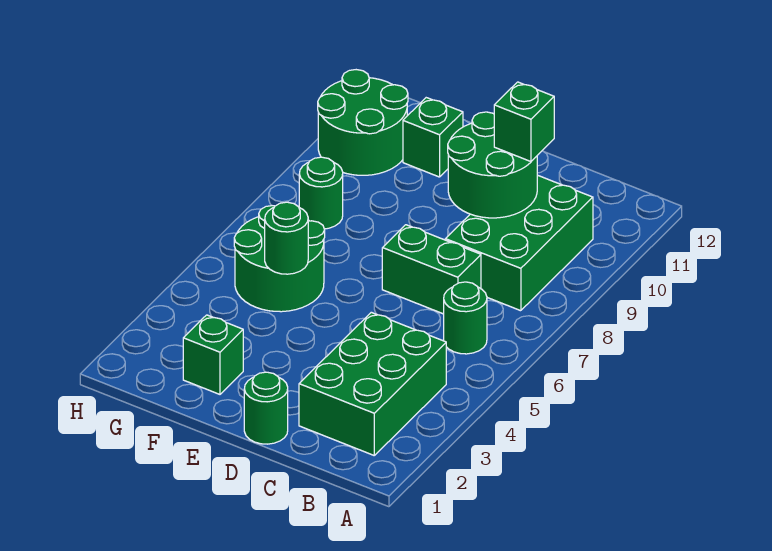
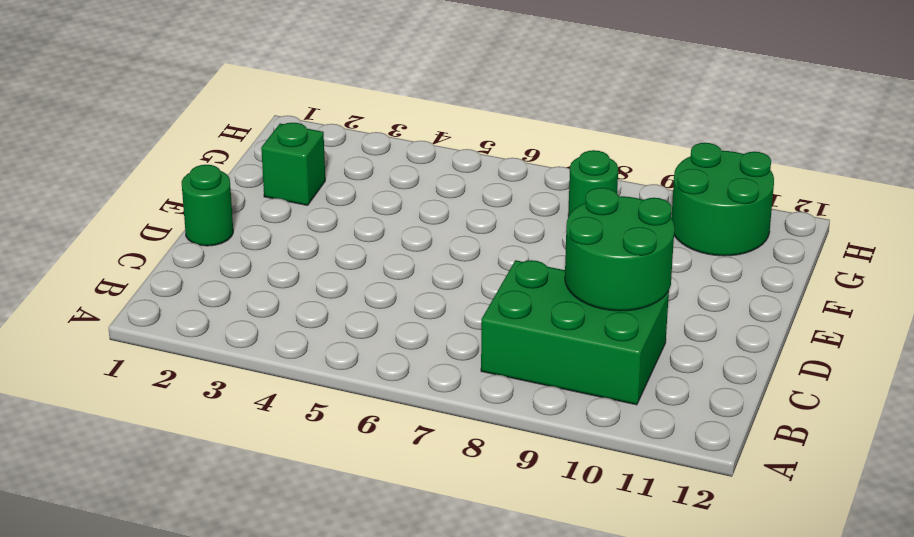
none -> green 2x3 brick [299,312,446,455]
none -> green 1x1 round brick [444,282,487,354]
none -> green 1x2 brick [382,225,481,314]

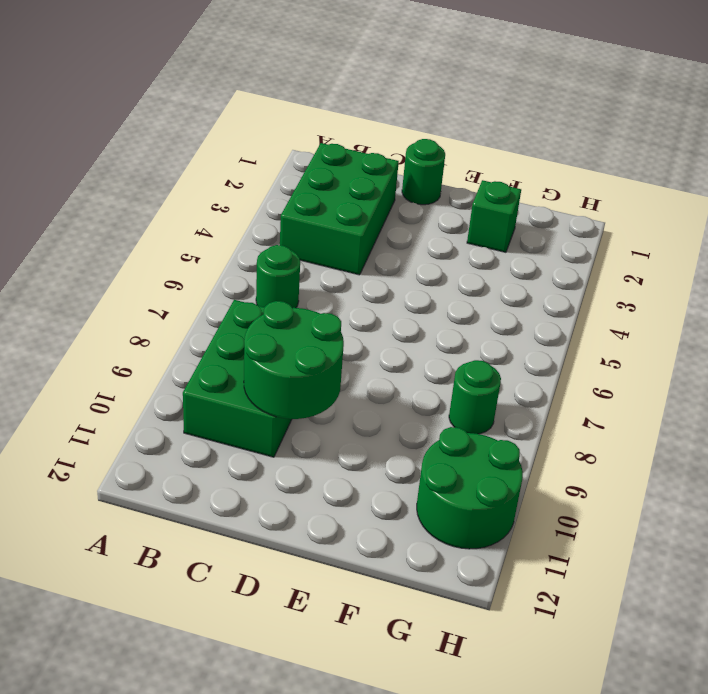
none -> green 1x2 brick [382,225,481,314]
none -> green 2x2 round brick [234,206,325,312]
none -> green 1x1 brick [403,98,463,177]

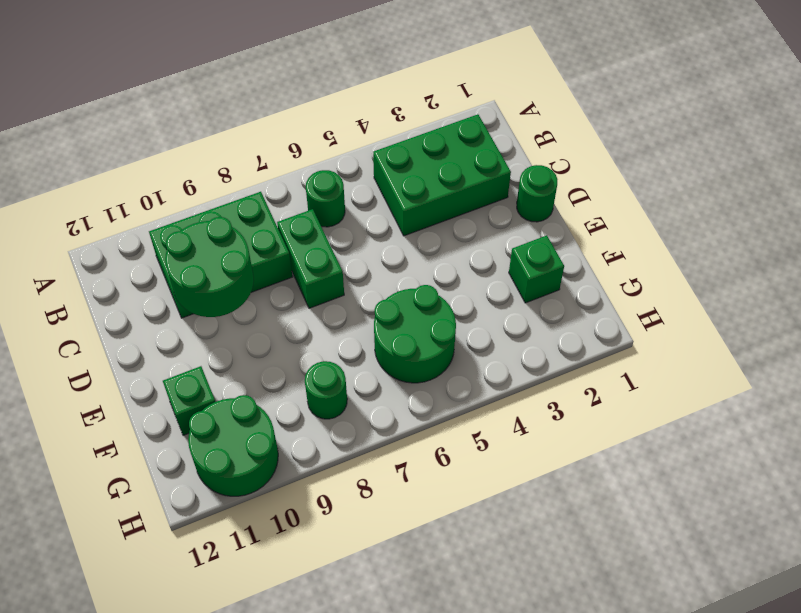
none -> green 1x1 round brick [265,202,308,274]
none -> green 1x1 brick [494,82,554,162]

